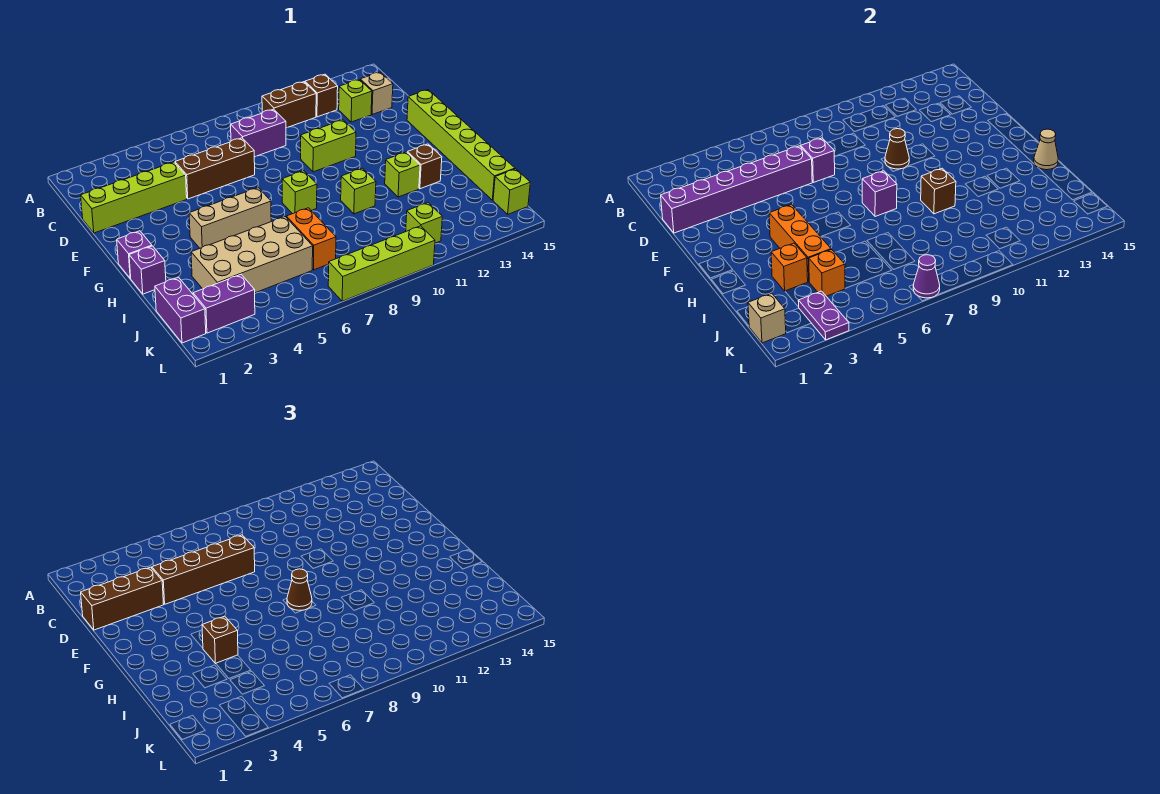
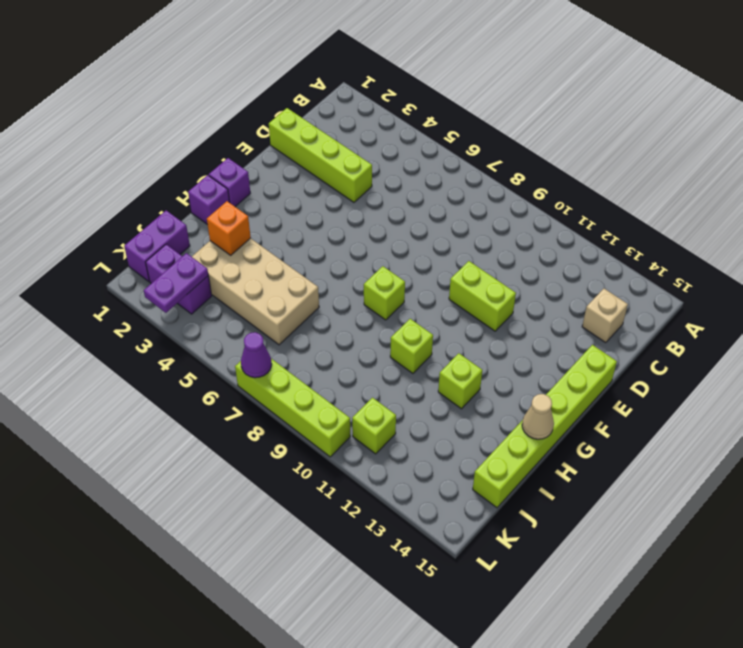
none -> brown 1x2 brick [262,82,316,128]
none -> brown 1x1 brick [305,74,338,117]
none -> purple 1x2 brick [231,109,286,157]
none -> lime 1x1 brick [339,79,372,122]

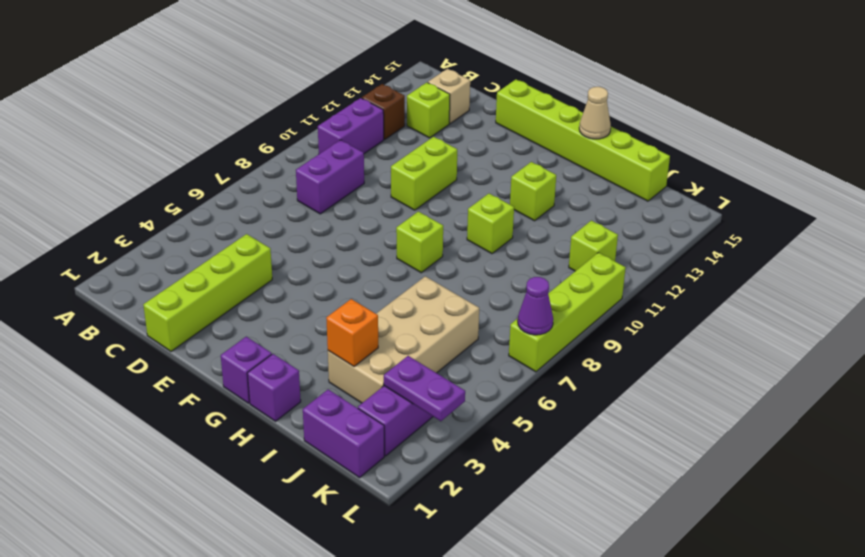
purple 1x2 brick [318,98,384,154] -> brown 1x2 brick [262,82,316,128]
none -> brown 1x3 brick [175,138,255,199]
none -> tan 1x3 brick [189,188,271,248]
none -> brown 1x1 brick [407,144,442,189]
none -> orange 1x2 brick [286,208,336,270]

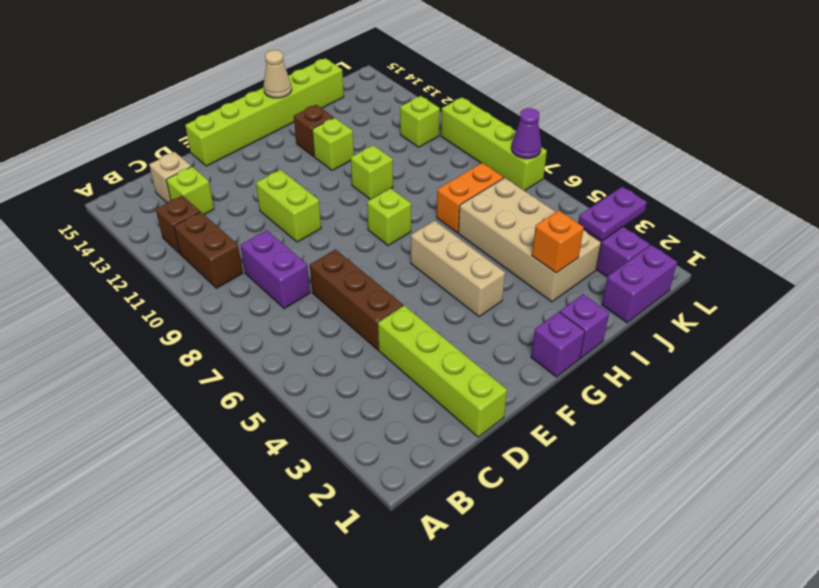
none -> lime 1x1 brick [493,169,530,214]
none -> purple 1x6 brick [661,146,813,233]
none -> purple 1x1 brick [800,138,835,182]
none -> brown 1x1 cone [885,129,909,169]

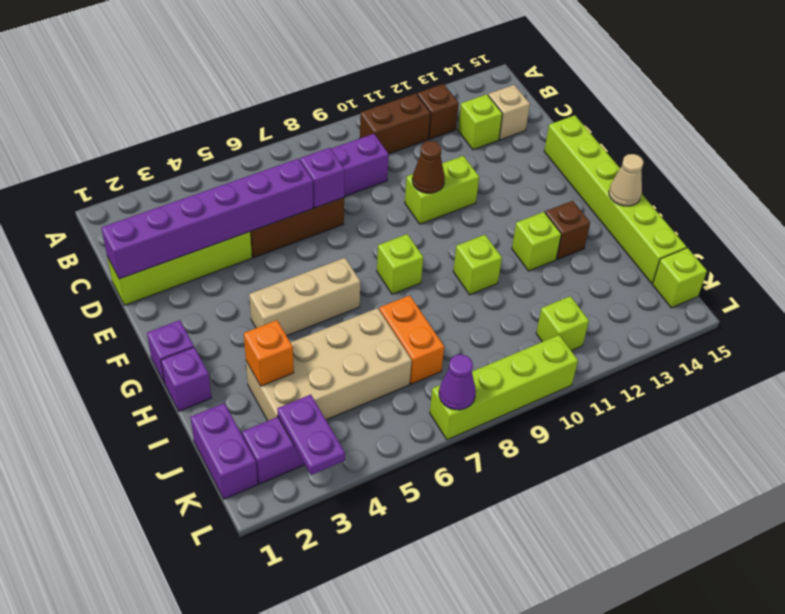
none -> orange 1x3 brick [769,205,831,282]
none -> purple 1x1 brick [862,171,897,217]
none -> brown 1x1 brick [921,168,956,214]
none -> orange 1x1 brick [809,249,845,296]

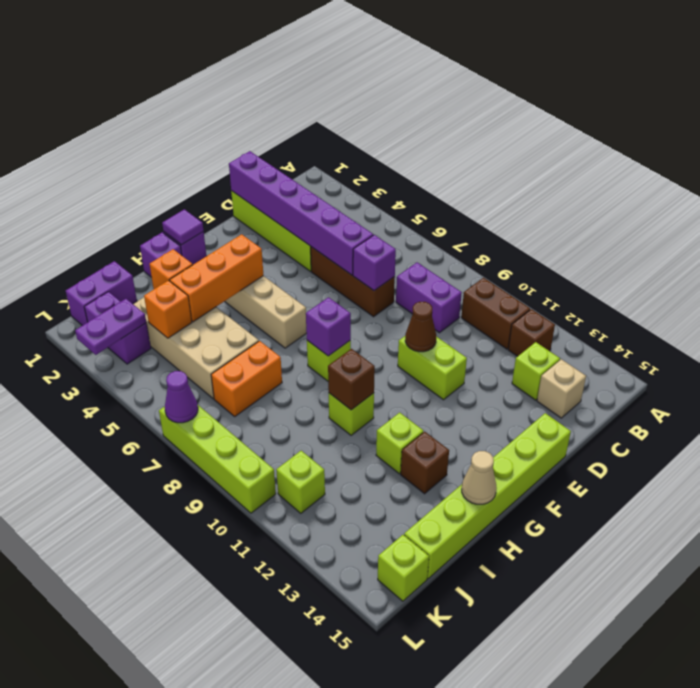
purple 1x1 tile [162,209,204,245] -> none
none -> tan 1x1 brick [748,293,786,343]
none -> brown 1x3 brick [81,567,164,630]
none -> brown 1x4 brick [152,535,255,604]
none -> brown 1x1 cone [287,569,312,610]

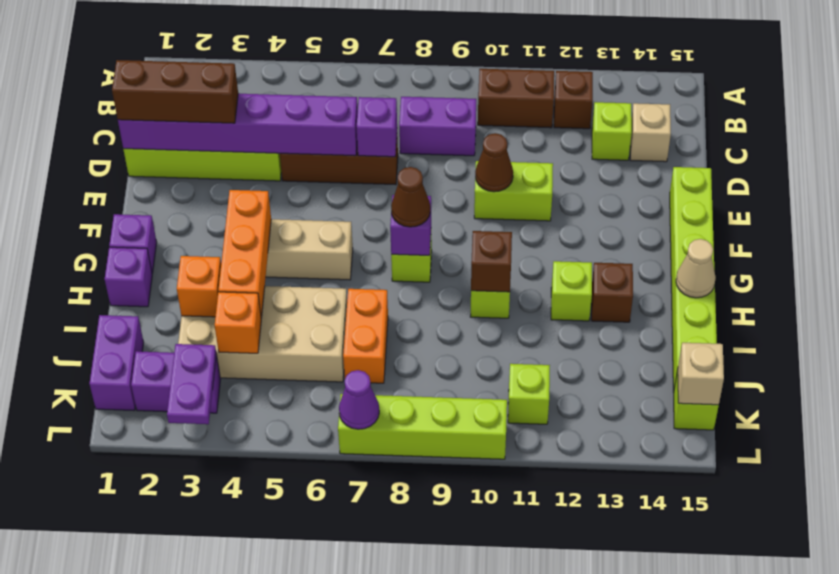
tan 1x1 brick [677,343,724,405] -> tan 1x1 brick moved to [748,293,786,343]
none -> brown 1x4 brick [152,535,255,604]
none -> brown 1x1 brick [202,616,238,664]

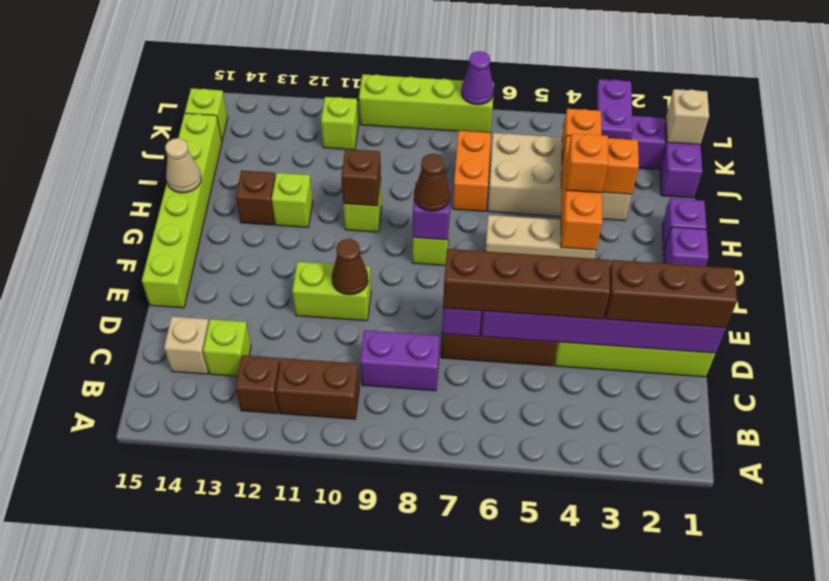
orange 1x1 brick [566,134,608,193] -> brown 1x1 brick [202,616,238,664]

